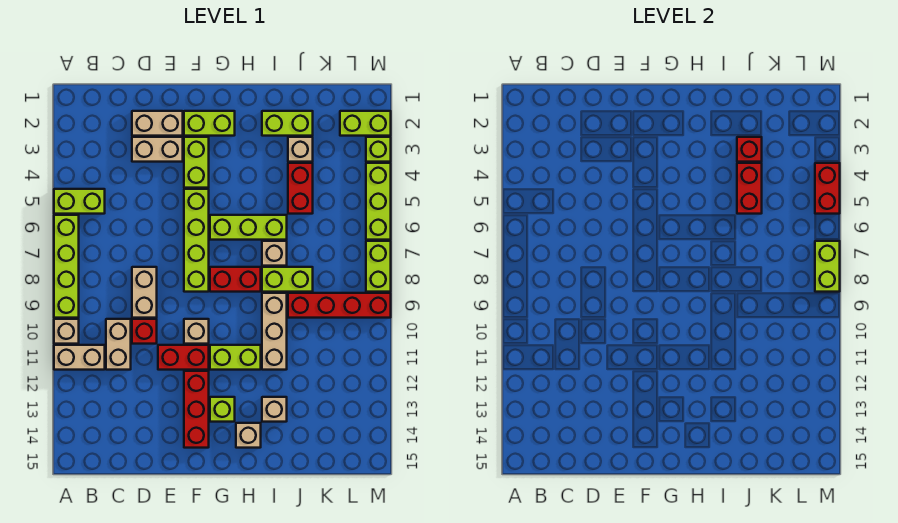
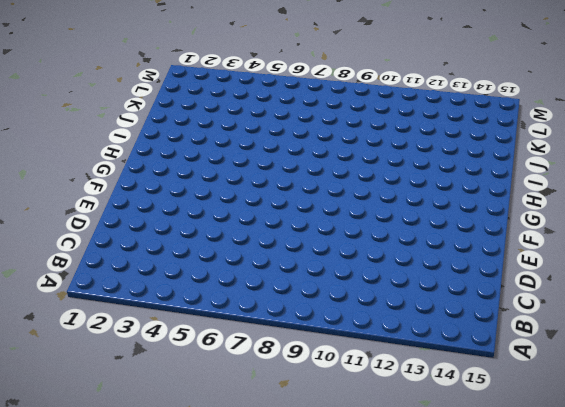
none -> lime 1x2 brick [54,189,105,214]
none -> lime 1x4 brick [54,215,79,318]
none -> tan 1x1 brick [54,319,79,344]
none -> tan 1x2 brick [54,345,105,370]

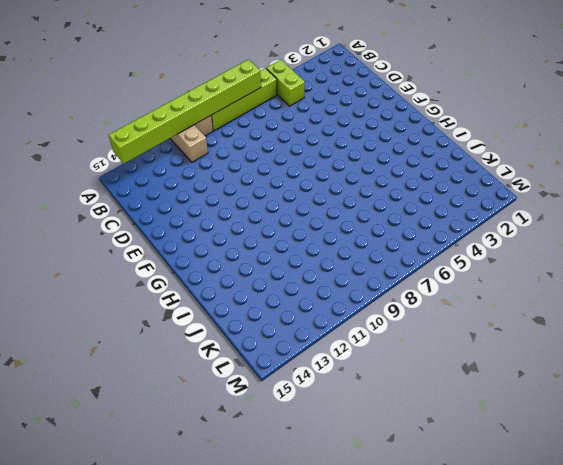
lime 1x8 brick [109,59,261,164] -> none
none -> tan 1x2 brick [106,319,131,370]
none -> tan 1x2 brick [132,111,183,136]
none -> tan 1x2 brick [132,137,183,162]
none -> tan 1x2 brick [132,267,157,318]

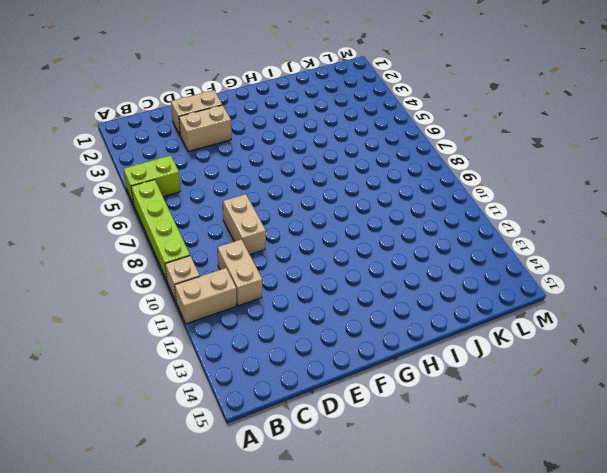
none -> red 1x1 brick [132,319,157,344]
none -> red 1x2 brick [158,345,209,370]
none -> lime 1x2 brick [184,111,235,136]
none -> lime 1x2 brick [184,137,209,188]

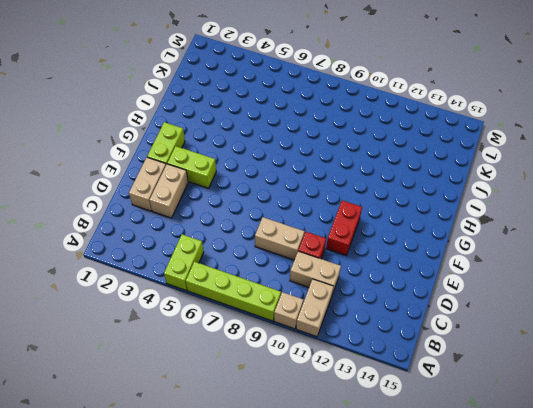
none -> lime 1x4 brick [184,189,209,292]
none -> tan 1x1 brick [184,319,209,344]
none -> red 1x3 brick [184,371,209,448]
none -> lime 1x3 brick [210,215,287,240]

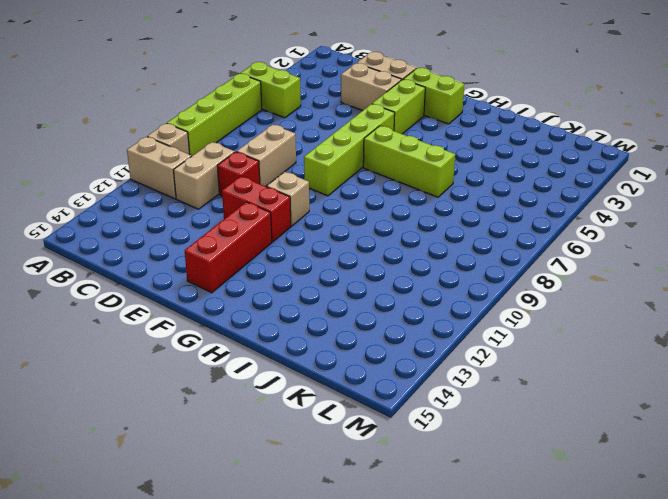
none -> red 1x2 brick [210,267,261,292]
none -> lime 1x2 brick [210,345,261,370]
none -> lime 1x1 brick [210,397,235,422]
none -> tan 1x1 brick [236,423,261,448]

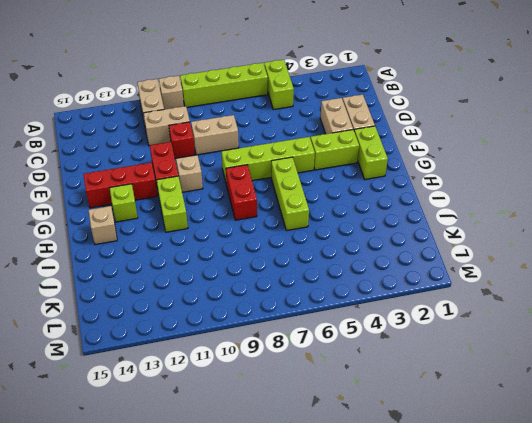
none -> lime 1x2 brick [262,111,313,136]
none -> tan 1x1 brick [262,241,287,266]
none -> lime 1x2 brick [262,267,313,292]
none -> tan 1x3 brick [262,293,287,370]

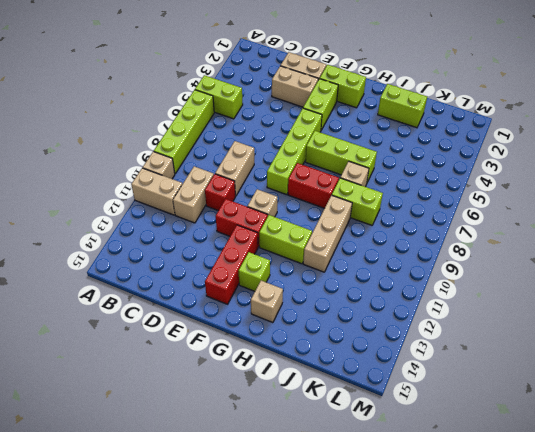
none -> tan 1x1 brick [262,397,287,422]
none -> tan 1x1 brick [288,137,313,162]
none -> red 1x2 brick [288,163,313,214]
none -> red 1x4 brick [288,293,391,318]

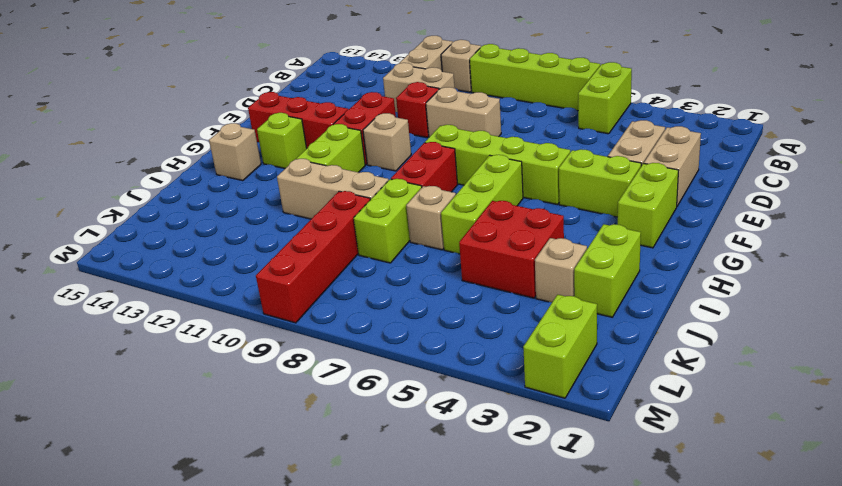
red 2x2 brick [459,201,564,298] -> red 1x2 brick [288,163,313,214]
none -> tan 1x1 brick [262,397,287,422]
none -> lime 1x1 brick [366,137,391,162]
none -> lime 1x3 brick [366,163,391,240]
none -> lime 1x2 brick [366,241,391,292]

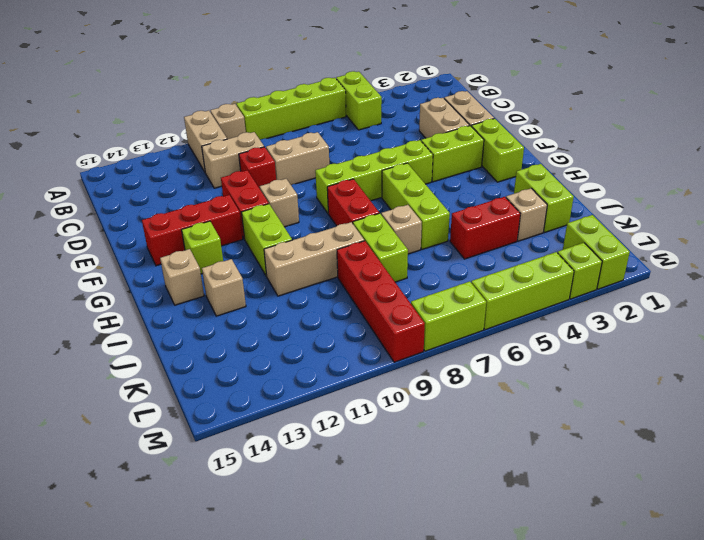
none -> red 1x1 brick [737,137,762,162]
none -> red 1x2 brick [737,163,762,214]
none -> red 1x2 brick [815,163,840,214]
none -> lime 1x2 brick [815,241,840,292]

